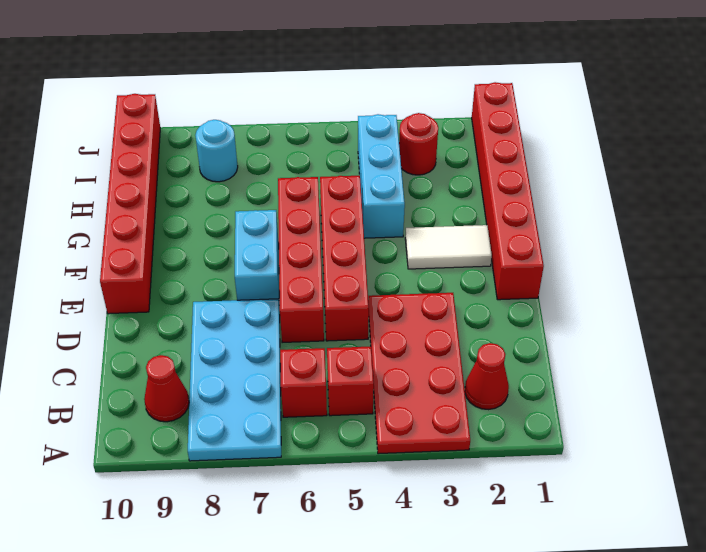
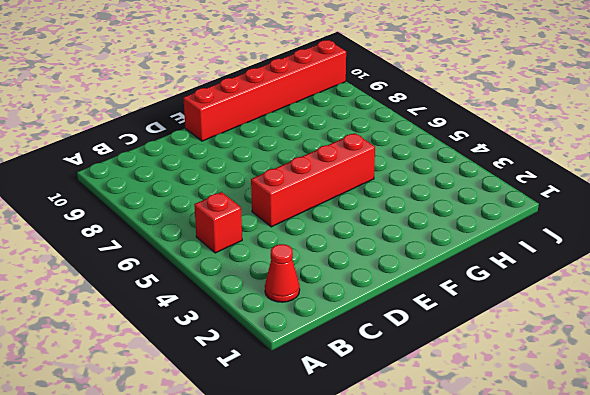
none -> red 2x4 plate [368,293,470,454]
none -> cyan 2x4 plate [188,299,281,461]
none -> red 1x1 brick [280,348,327,417]

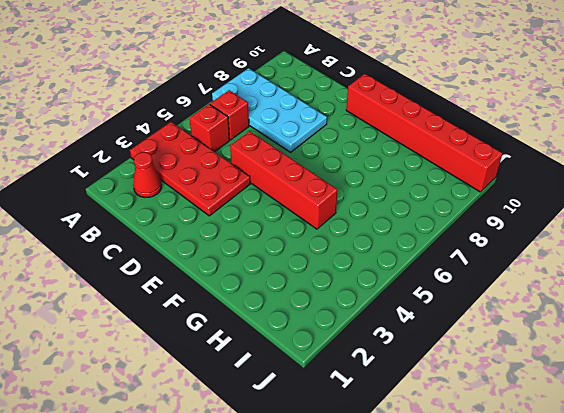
none -> red 1x1 cone [144,355,189,422]
none -> red 1x4 brick [278,177,324,343]
none -> red 1x6 brick [472,82,544,300]

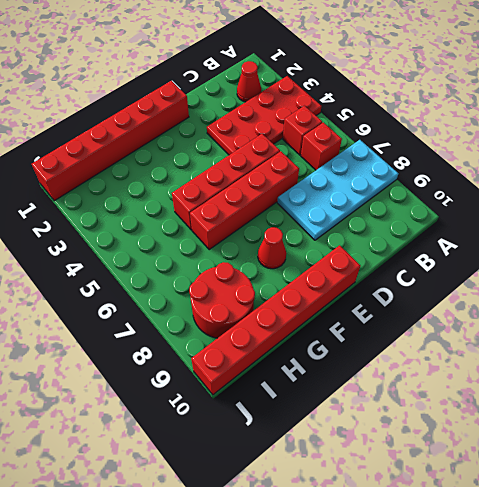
red 1x1 cone [258,227,286,269] -> red 1x1 cone moved to [144,355,189,422]
red 2x2 round brick [189,262,255,338] -> cyan 1x1 round brick [195,120,238,182]
none -> cyan 1x2 brick [235,210,279,300]
none -> white 1x2 tile [405,225,492,269]
none -> cyan 1x3 brick [358,114,405,238]

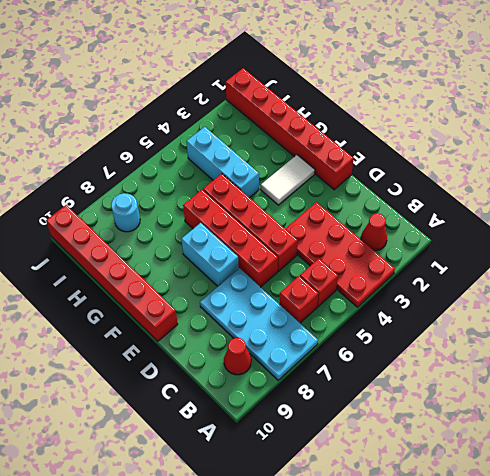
none -> red 1x1 round brick [399,113,438,175]

